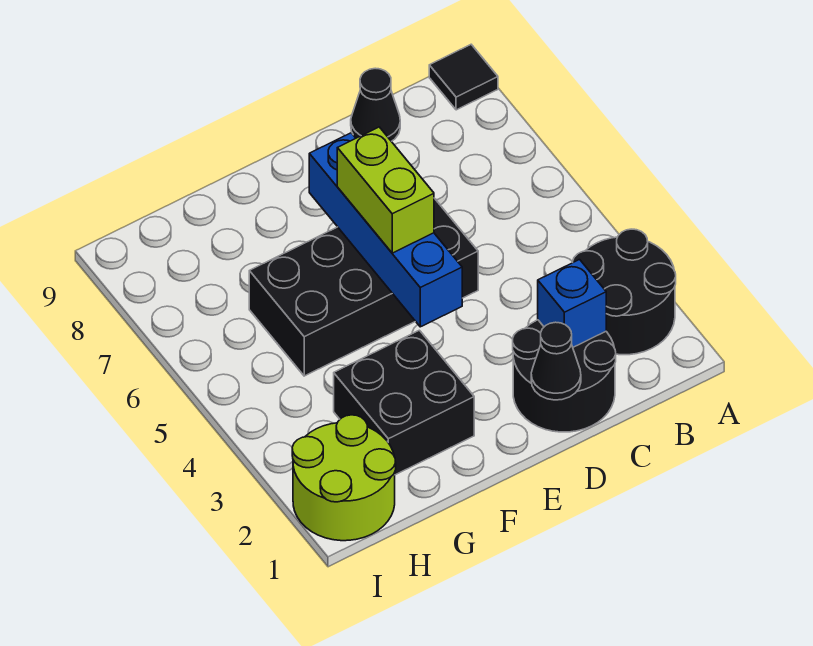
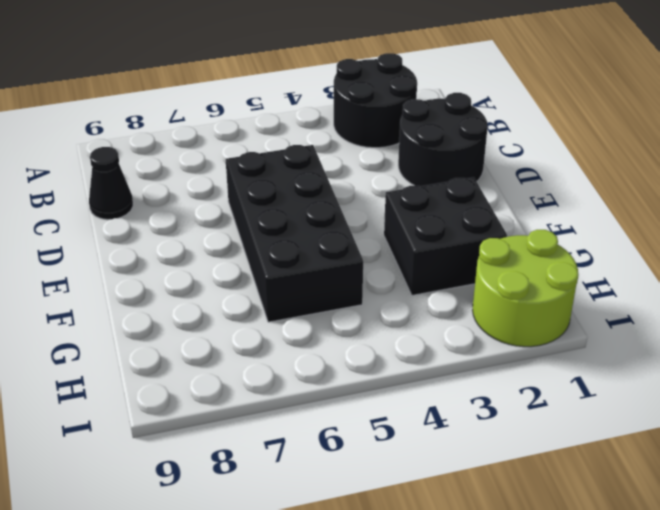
none -> black 1x1 tile [429,45,498,110]
none -> blue 1x1 brick [538,260,606,347]

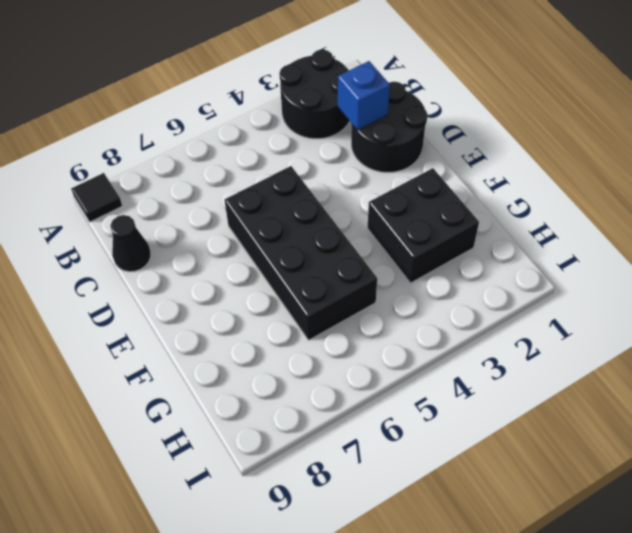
none -> lime 2x2 round brick [292,415,396,541]
none -> black 1x1 cone [531,322,581,400]

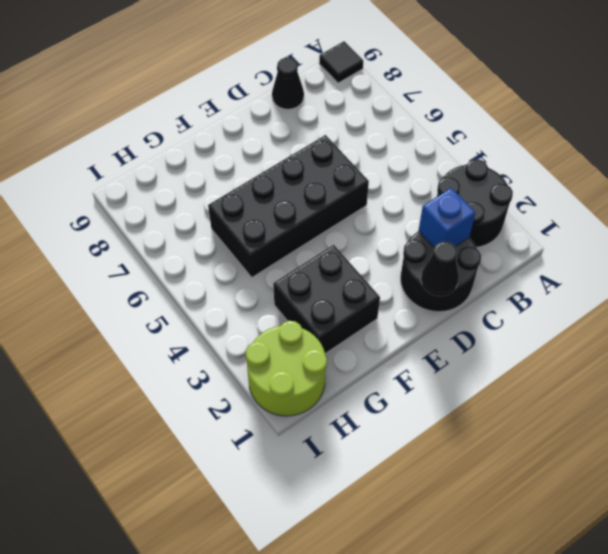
none -> blue 1x4 brick [309,133,462,327]
none -> lime 1x2 brick [337,127,434,253]

